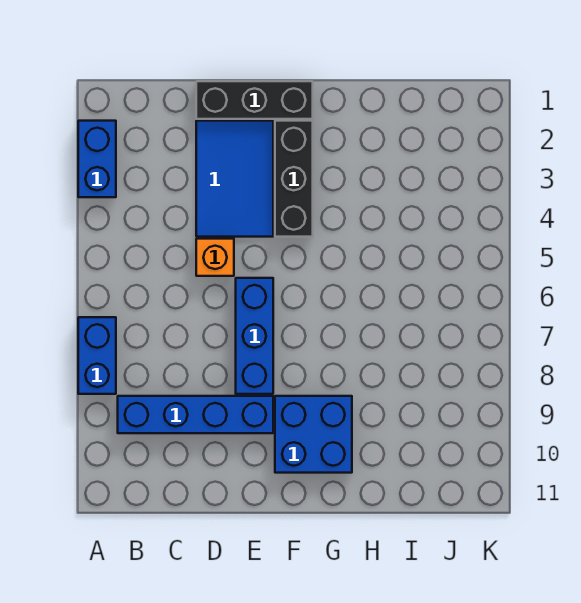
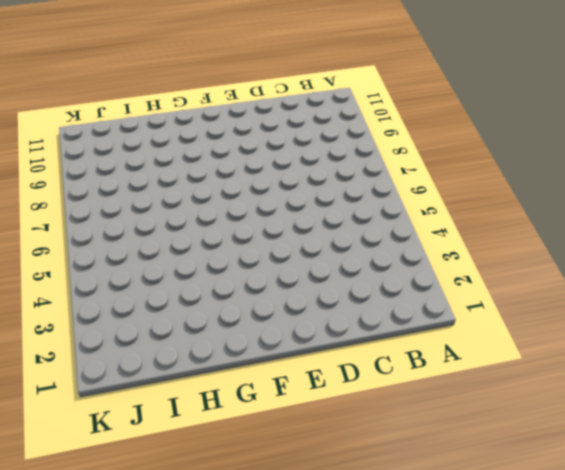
none -> blue 1x2 brick [78,121,116,197]
none -> blue 1x2 brick [78,317,116,394]

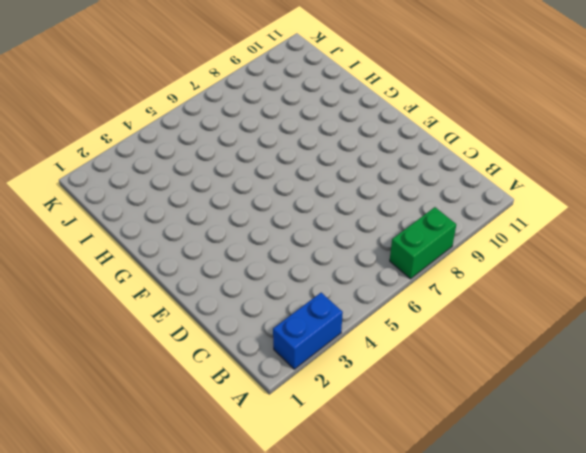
green 1x2 brick [390,207,456,279] -> blue 1x2 brick [78,317,116,394]
none -> blue 1x4 brick [118,396,273,433]
none -> black 1x3 brick [196,81,313,119]

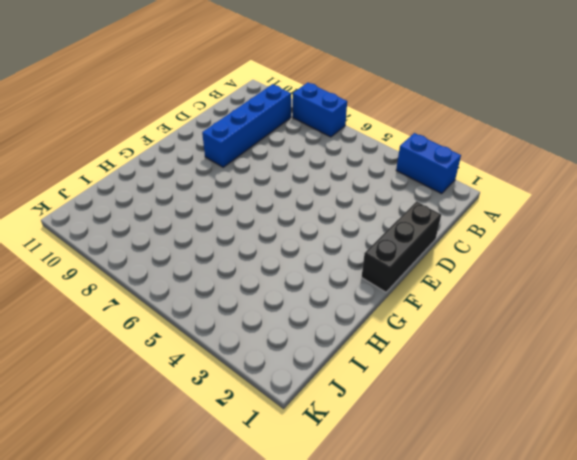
none -> blue 2x3 tile [196,121,273,237]
none -> orange 1x1 brick [196,239,234,276]

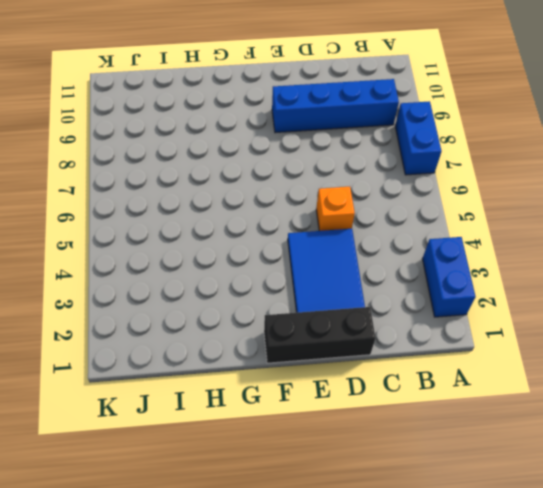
none -> blue 1x3 brick [236,278,273,394]
none -> black 1x3 brick [275,121,313,237]

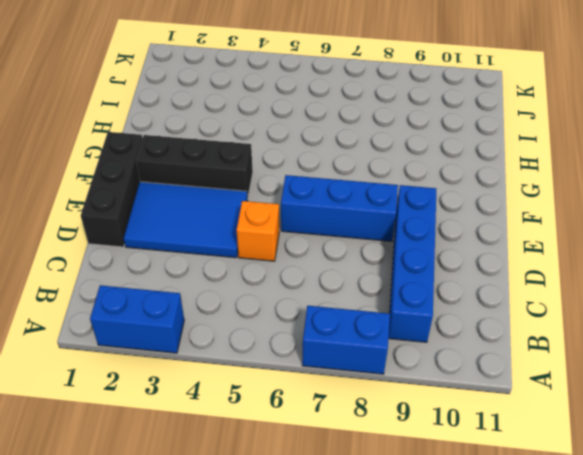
none -> blue 2x2 brick [275,396,352,473]

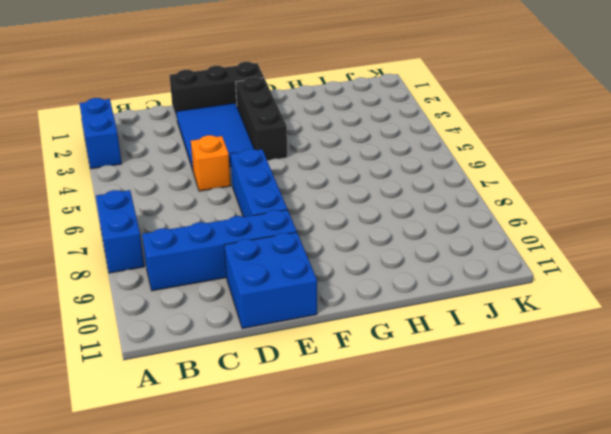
blue 2x2 brick [224,232,317,329] -> blue 2x2 brick moved to [275,396,352,473]

